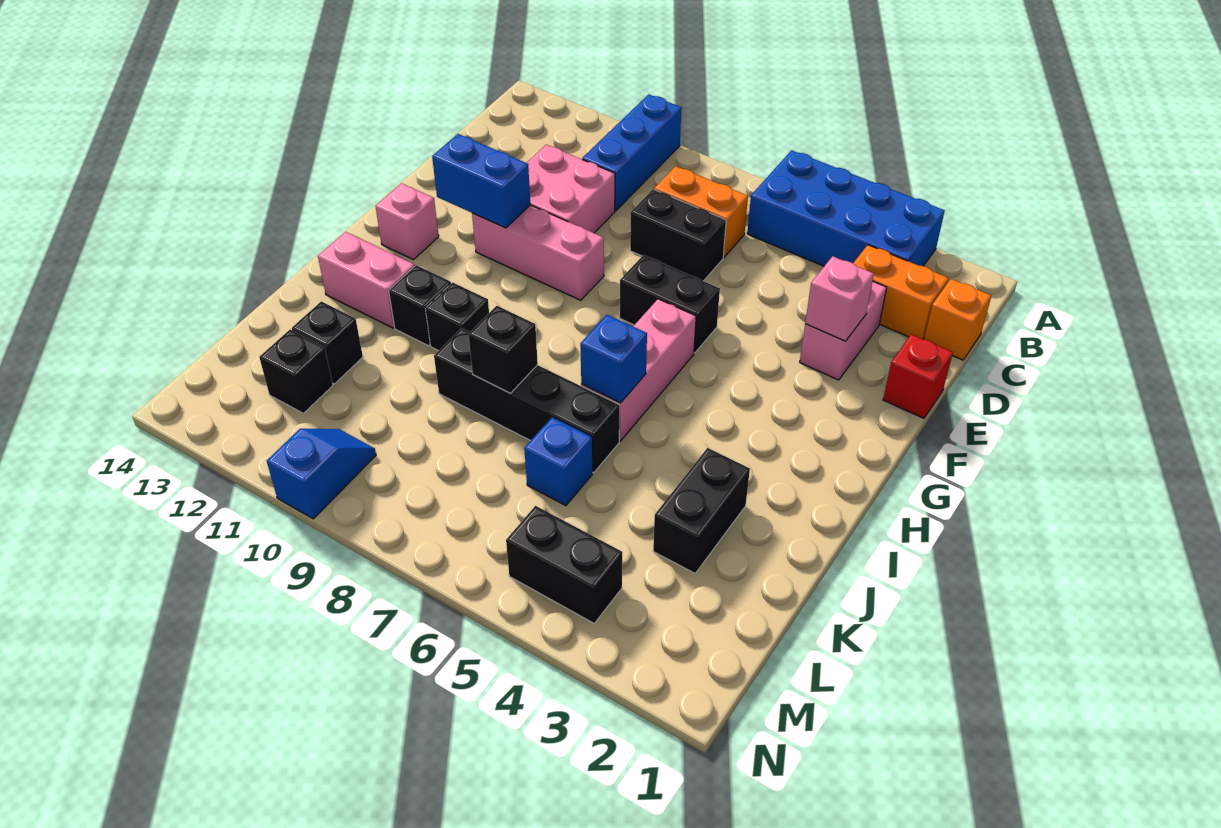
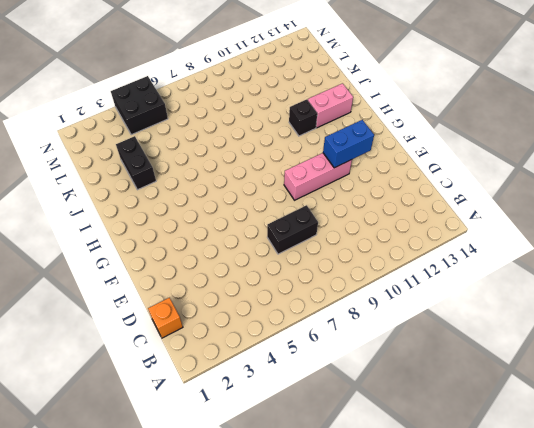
black 2x2 brick [111,76,168,135] -> black 1x2 brick [506,506,622,623]
none -> blue 2x4 brick [747,150,945,266]
none -> blue 1x3 brick [582,94,682,211]
none -> orange 1x2 brick [853,245,949,339]

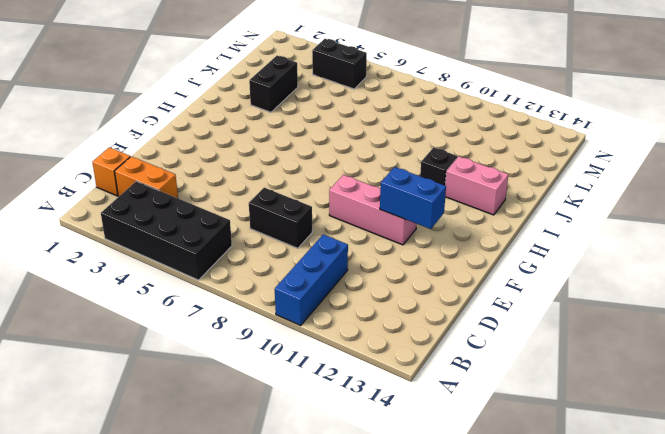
black 2x4 brick [101,181,232,280] -> blue 2x4 brick [747,150,945,266]
none -> orange 1x2 brick [654,166,748,257]
none -> pink 1x2 brick [800,281,887,380]
none -> pink 2x2 brick [527,145,615,233]

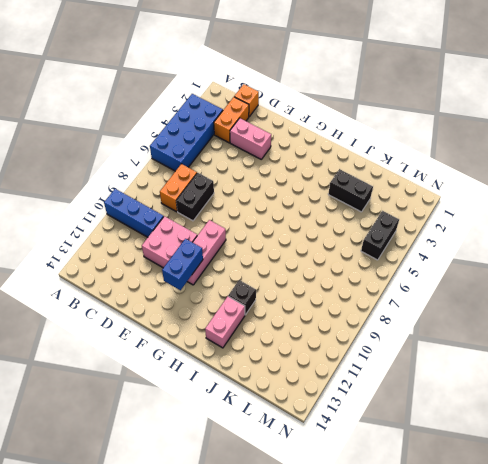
none -> red 1x1 brick [883,334,953,418]
none -> black 1x2 brick [620,255,720,353]
none -> pink 1x3 brick [581,299,696,441]

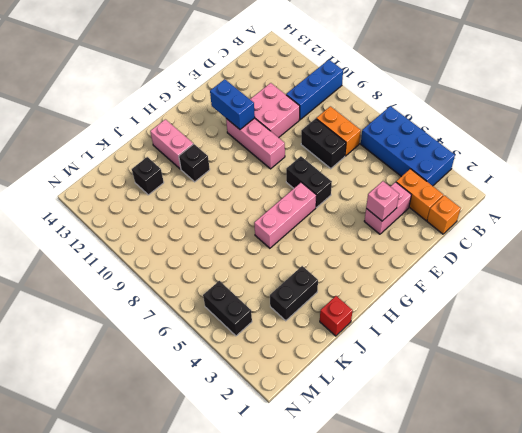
red 1x1 brick [320,296,353,336] -> red 1x1 brick moved to [883,334,953,418]
none -> pink 1x1 brick [375,183,439,260]
none -> black 1x1 brick [426,282,489,351]
none -> black 1x4 brick [434,328,619,473]

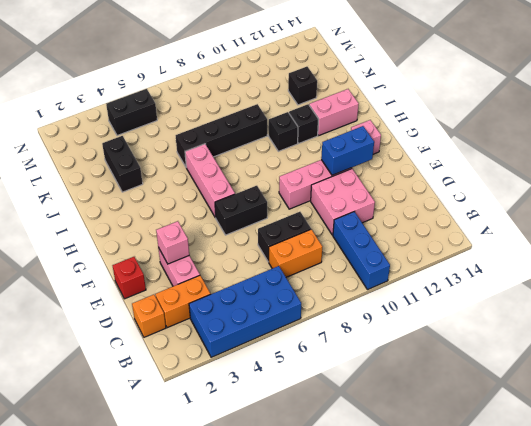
none -> blue 1x1 brick [524,417,592,506]
none -> black 1x1 brick [259,330,333,413]
none -> blue 1x2 slope [267,429,376,519]

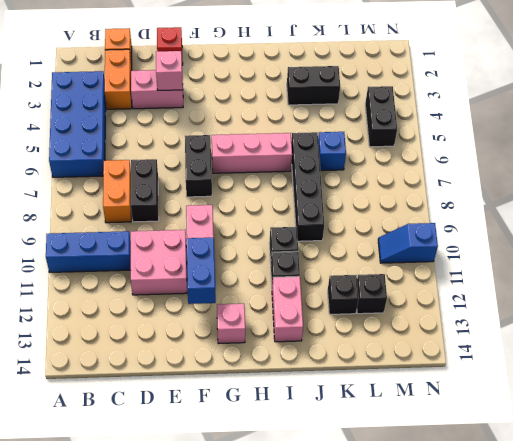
none -> blue 1x1 brick [580,315,647,403]
none -> black 1x1 brick [468,306,538,393]

